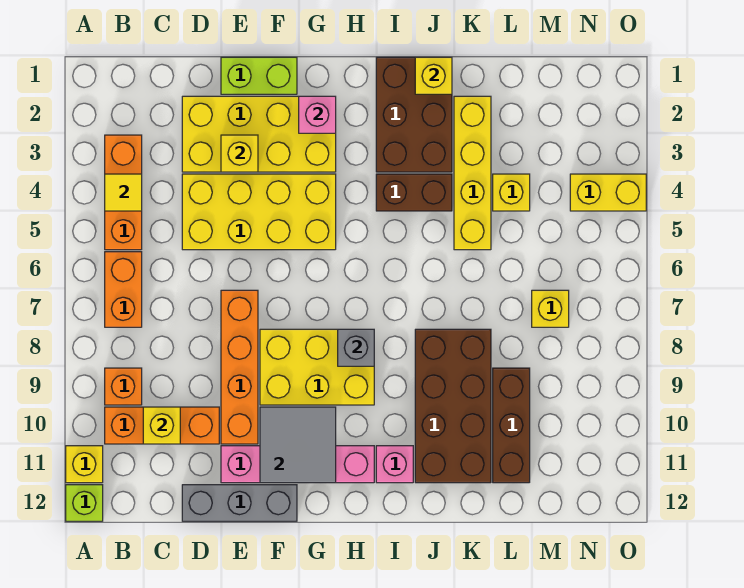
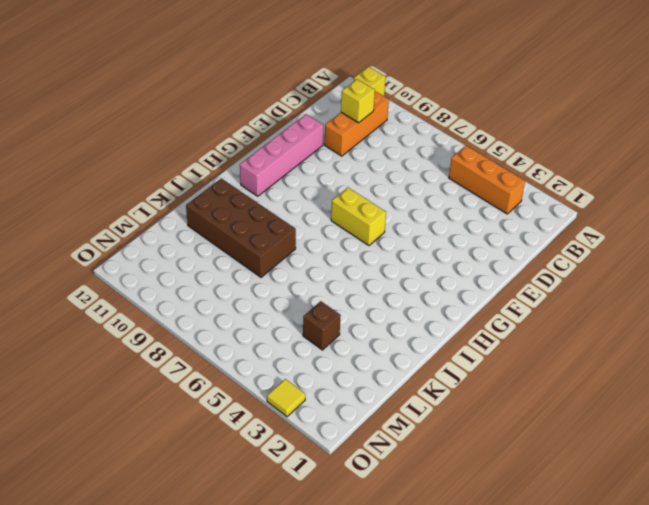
yellow 1x2 brick [331,188,386,246] -> yellow 1x2 brick turned to [570,174,646,211]
brown 1x1 brick [303,301,341,350] -> yellow 1x1 brick [493,174,530,211]
yellow 1x1 tile [267,379,305,417] -> yellow 1x1 tile moved to [105,174,142,211]
none -> lime 1x1 brick [66,485,103,521]
none -> orange 1x2 brick [105,252,142,327]
none -> orange 1x1 brick [105,368,142,405]

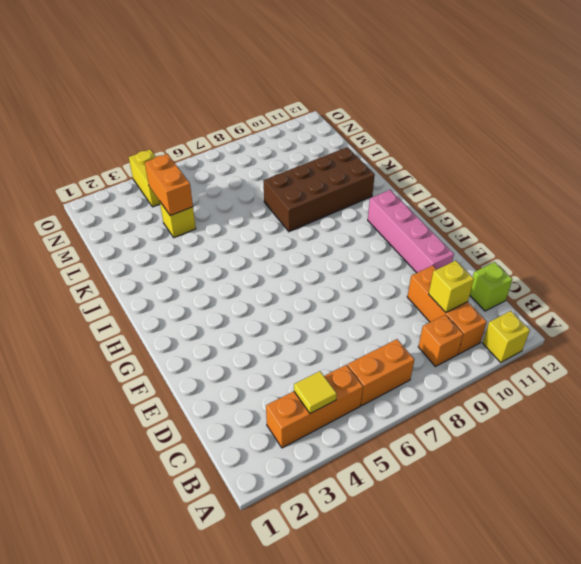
lime 1x1 brick [470,262,512,311] -> lime 1x1 brick moved to [66,485,103,521]
orange 1x2 brick [145,154,193,216] -> none
none -> yellow 2x4 brick [182,96,336,172]
none -> yellow 2x4 brick [182,174,336,250]
none -> grey 1x3 brick [182,485,297,521]

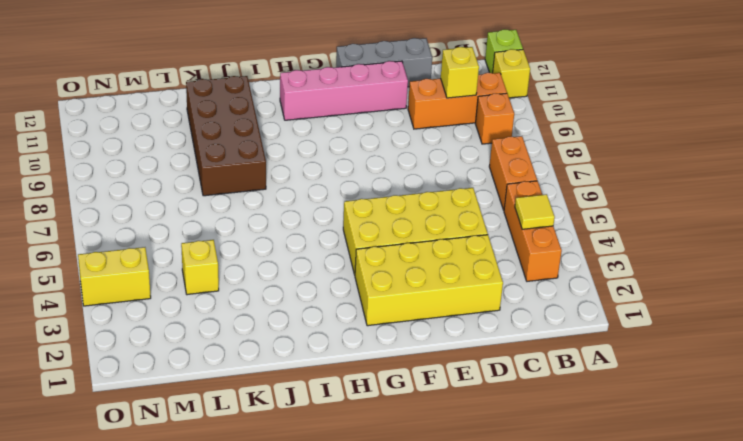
none -> lime 1x2 brick [221,57,297,94]
none -> orange 1x4 brick [221,290,258,444]
none -> yellow 2x3 brick [260,329,374,405]

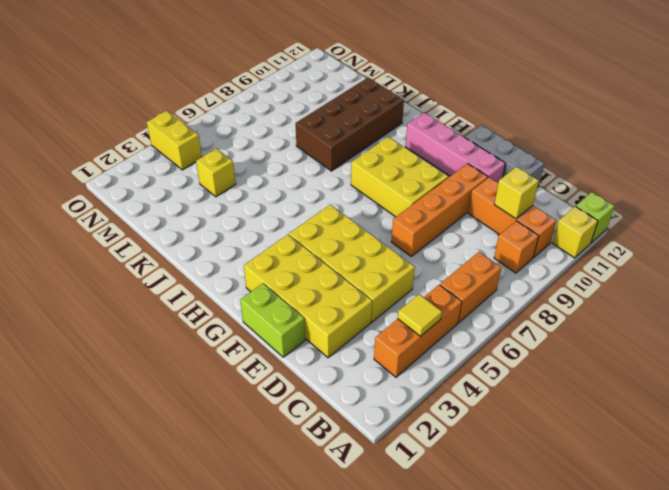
none -> brown 2x3 brick [376,57,452,172]
none -> brown 1x2 brick [376,174,452,211]
none -> pink 1x1 brick [376,446,413,483]

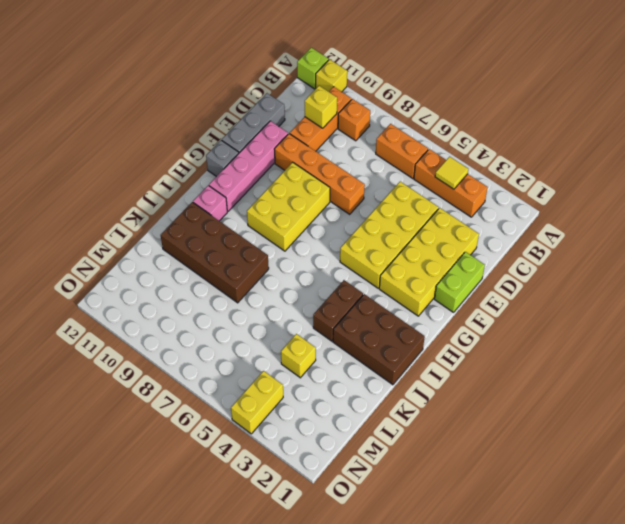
grey 1x1 brick [206,140,239,177] -> grey 1x1 brick moved to [338,329,374,366]
none -> yellow 1x4 brick [454,96,491,250]
none -> brown 1x3 brick [493,368,530,483]
none -> yellow 1x1 brick [532,290,569,327]

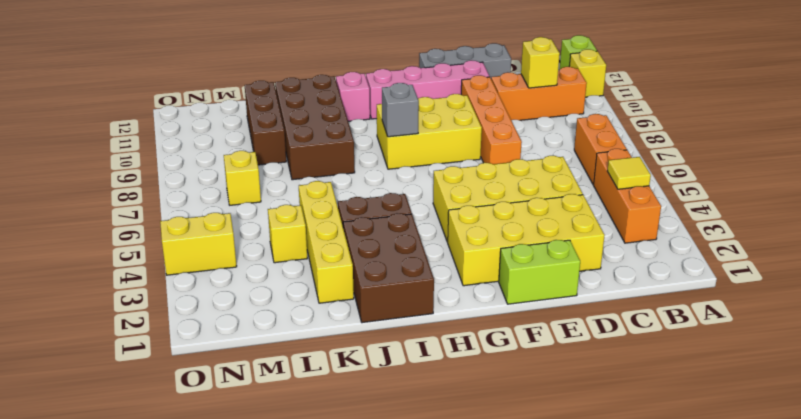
none -> orange 1x1 brick [105,368,142,405]
none -> yellow 1x1 brick [221,135,258,172]
none -> grey 2x2 tile [260,407,336,483]

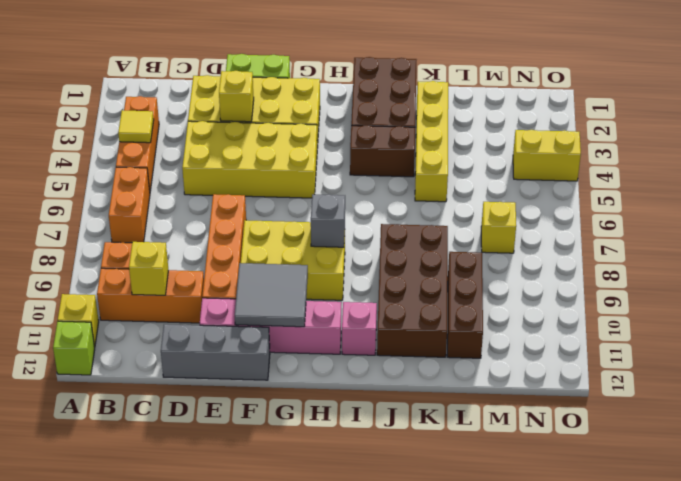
none -> yellow 1x1 brick [493,174,530,211]
none -> pink 1x1 brick [299,96,336,133]
none -> yellow 1x1 brick [415,57,452,94]

